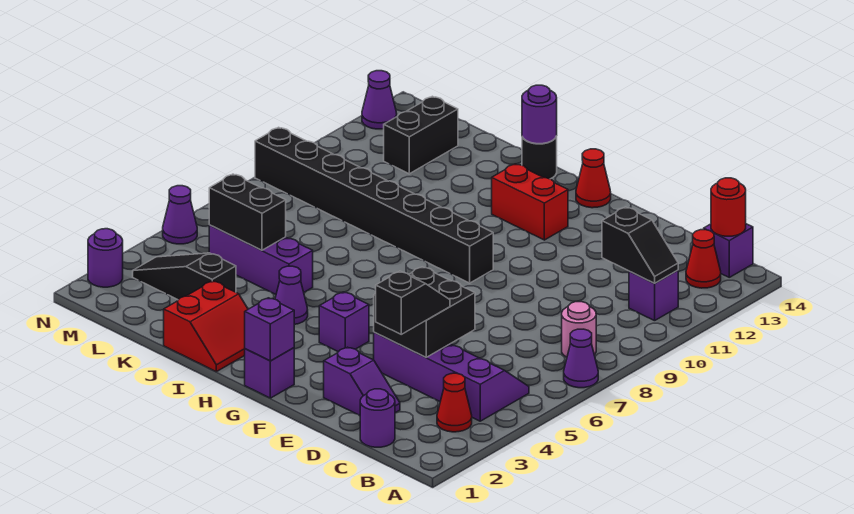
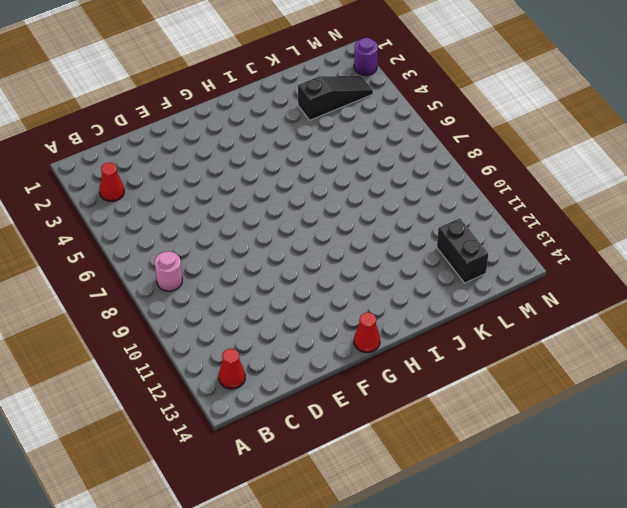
none -> purple 1x1 cone [564,329,598,388]
none -> purple 2x4 slope [374,332,529,421]
none -> purple 1x1 brick [629,270,678,321]
none -> purple 1x1 brick [704,224,753,277]

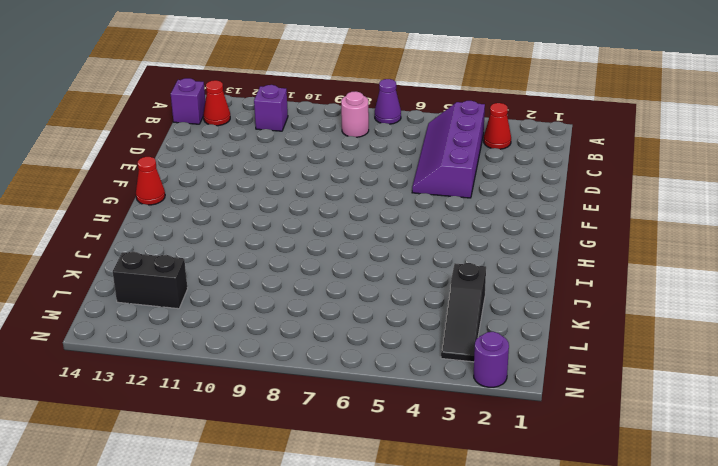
none -> purple 1x1 round brick [360,389,395,447]
none -> purple 1x2 slope [324,347,400,416]
none -> purple 1x1 brick [245,348,294,398]
none -> purple 1x1 brick [319,292,369,352]

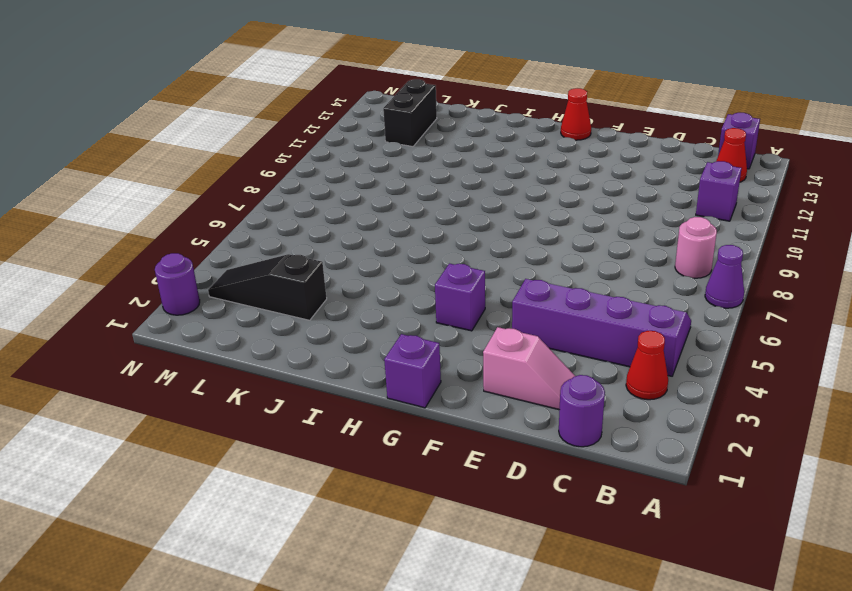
pink 1x2 slope [483,327,575,410] -> purple 1x2 slope [324,347,400,416]
none -> black 1x8 brick [255,127,493,283]
none -> red 1x2 brick [492,164,568,240]
none -> red 2x2 slope [164,281,248,372]
none -> purple 1x1 cone [275,266,308,324]

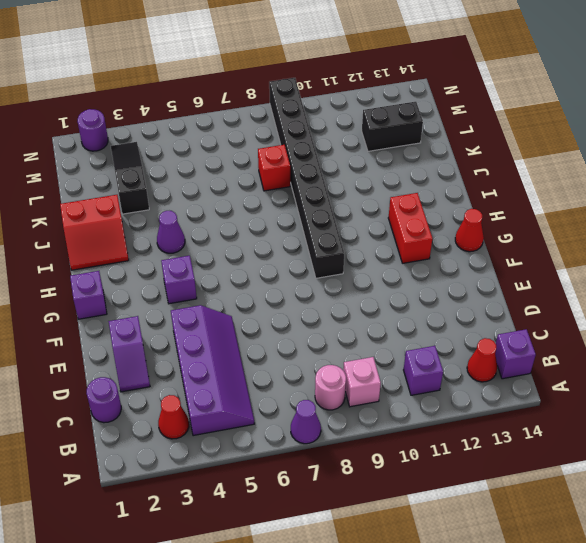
pink 1x1 brick [343,357,381,407] -> none
red 1x1 brick [258,145,290,191] -> none
none -> black 1x1 round brick [522,136,557,179]
none -> purple 1x3 brick [209,225,313,294]
none -> purple 1x1 cone [163,186,197,244]
none -> purple 1x1 cone [362,71,397,129]

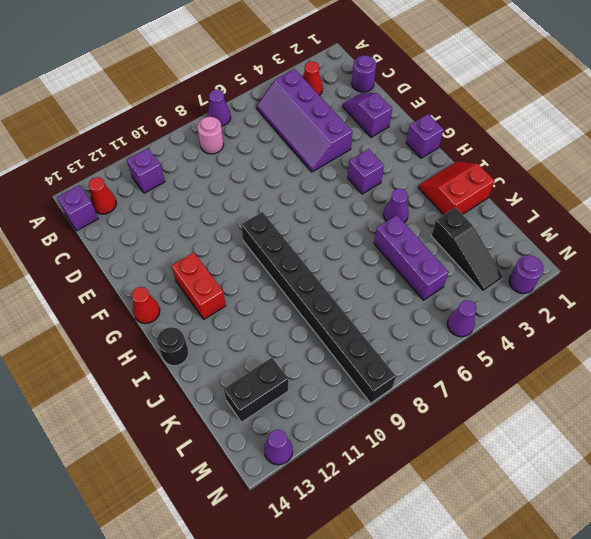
none -> black 1x2 slope [602,207,678,283]
none -> red 1x1 round brick [711,178,746,236]
none -> black 2x2 brick [374,267,475,357]
none -> purple 1x1 brick [245,298,294,361]

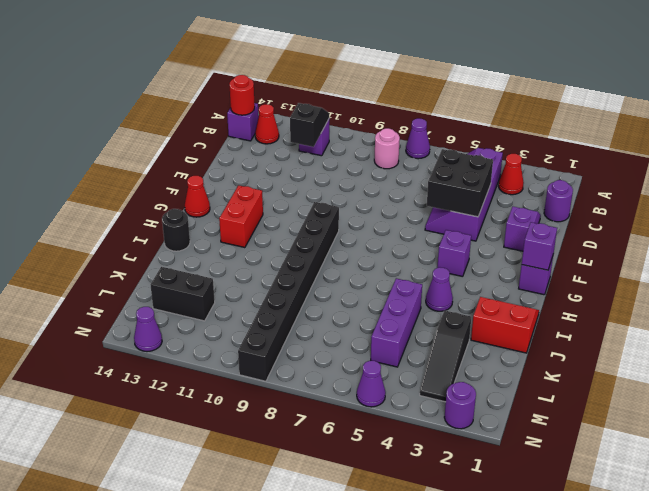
none -> purple 1x1 round brick [522,85,557,144]
none -> black 1x2 brick [209,174,286,250]
none -> black 1x2 slope [376,271,450,334]

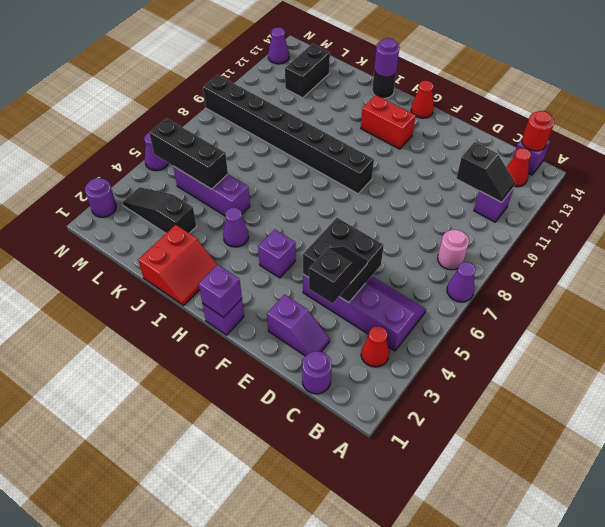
black 1x3 brick [149,118,228,189] -> black 1x2 brick [209,174,286,250]

